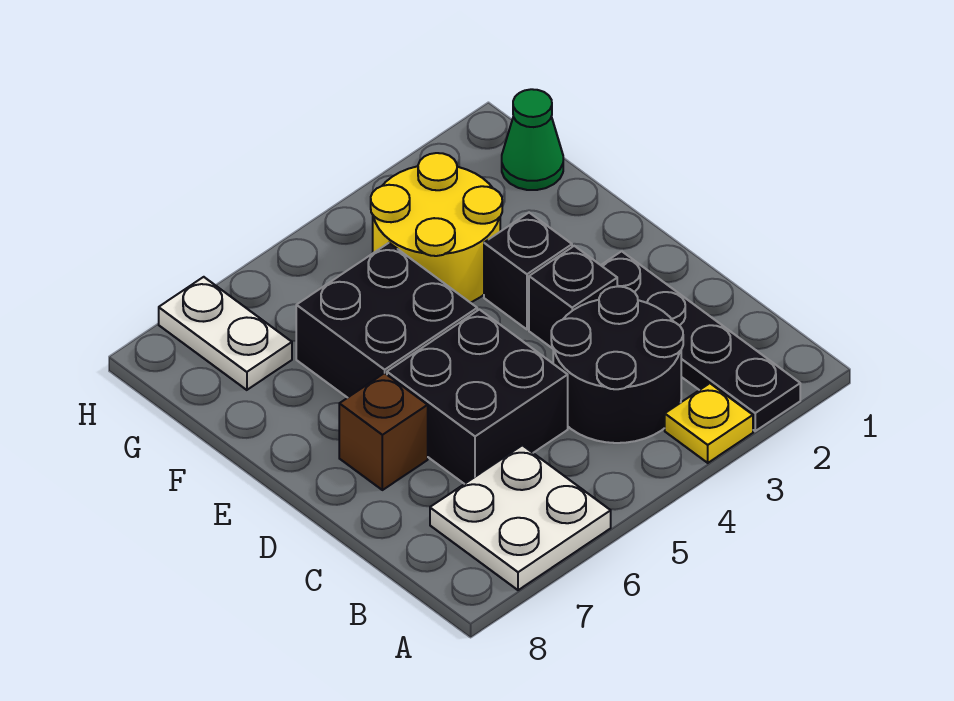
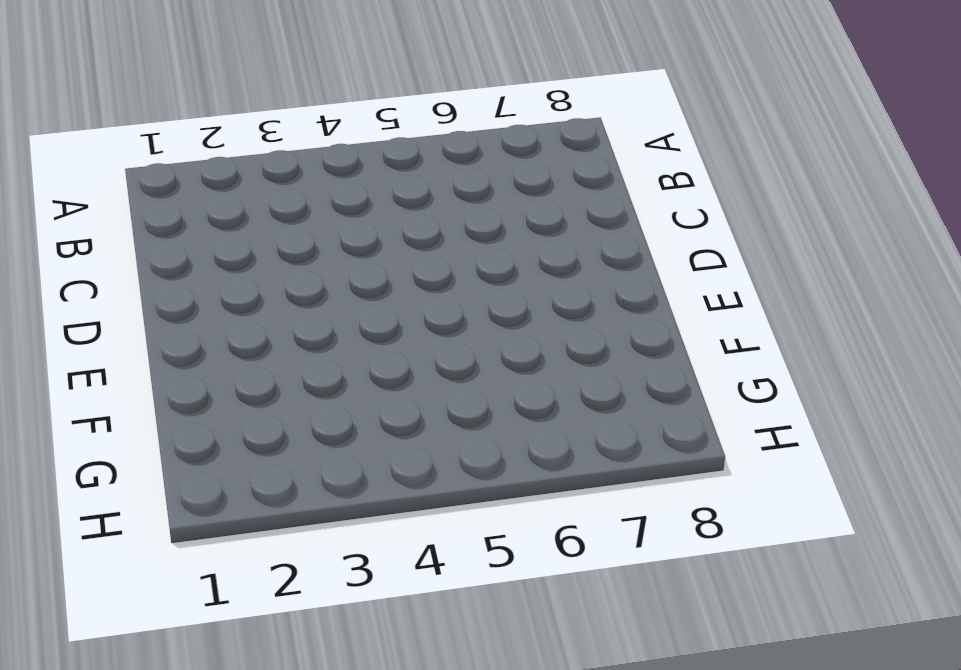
none -> black 1x4 plate [601,251,800,431]
none -> yellow 1x1 plate [665,383,753,463]
none -> white 2x2 plate [430,445,611,590]

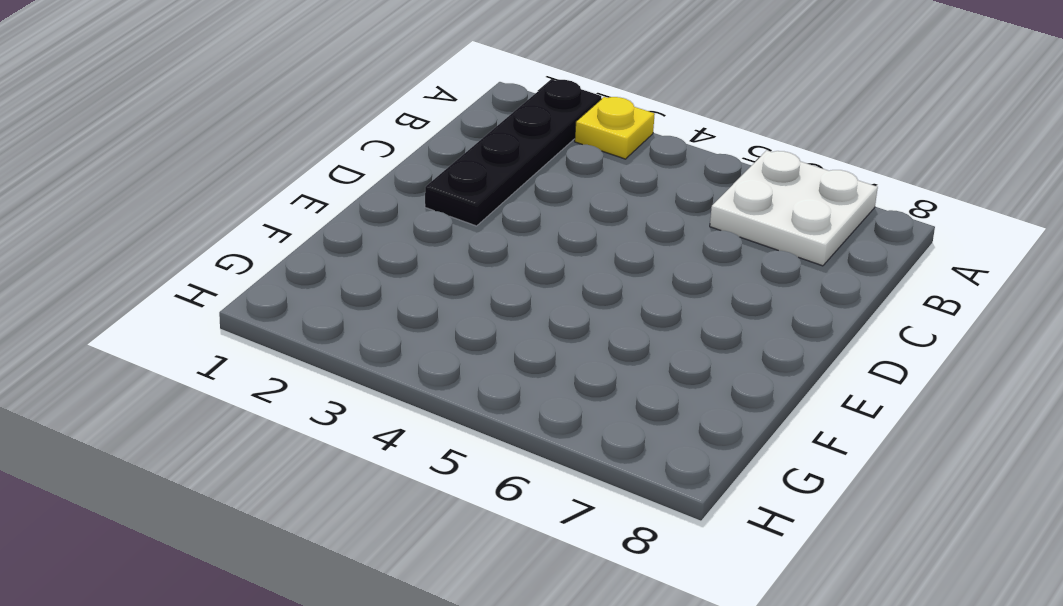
none -> black 2x2 round brick [551,286,683,443]
none -> black 2x2 brick [387,310,568,484]
none -> black 1x1 brick [529,246,617,349]

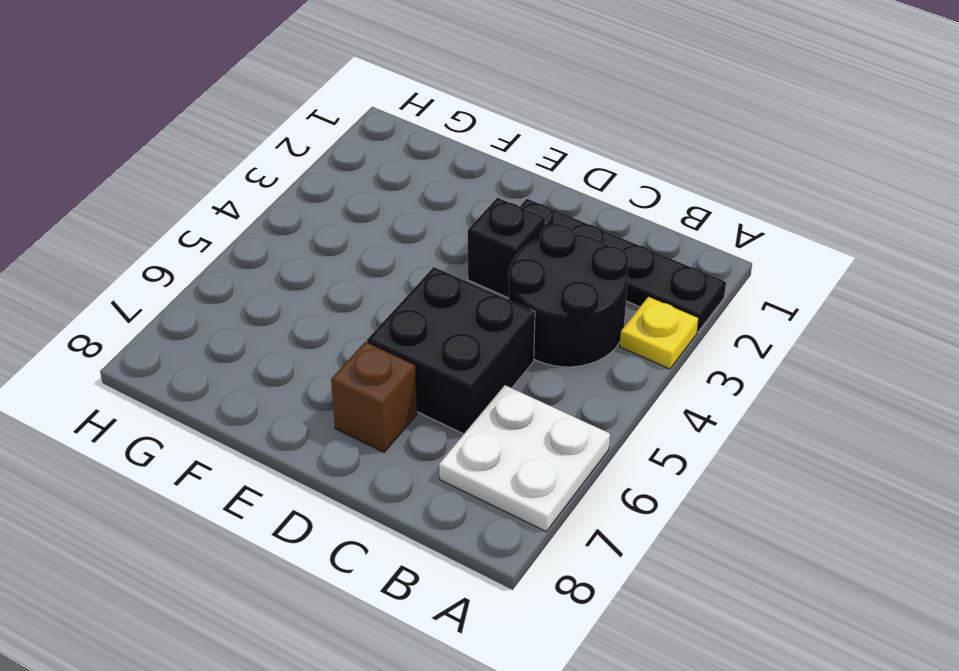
none -> black 1x1 brick [484,213,572,329]
none -> black 2x2 brick [296,243,477,398]
none -> yellow 2x2 round brick [371,153,502,303]

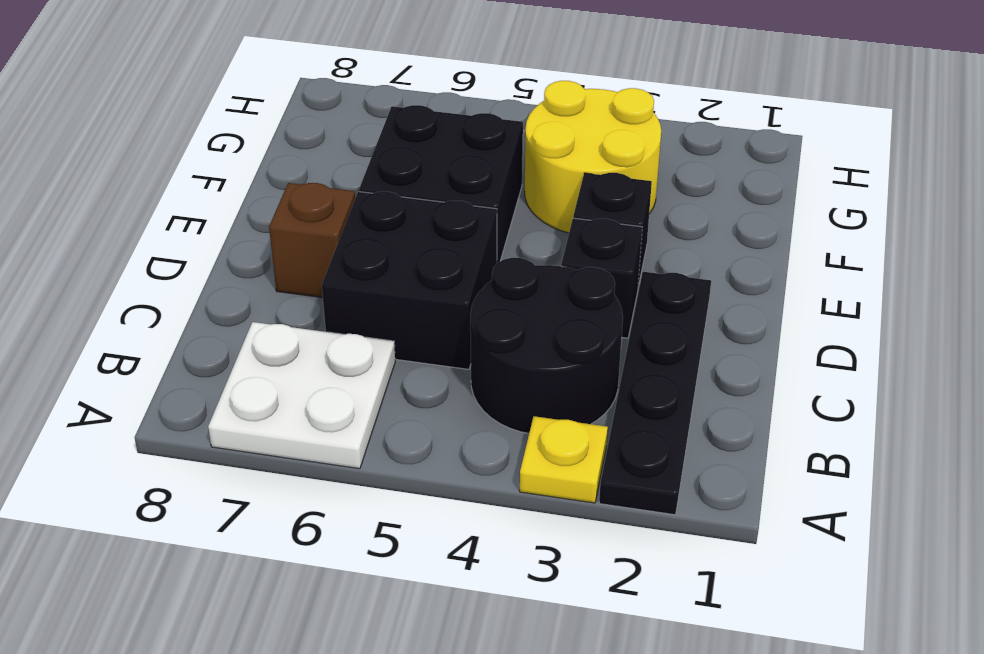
none -> green 1x1 cone [502,89,563,190]
none -> white 1x2 plate [159,277,292,390]

